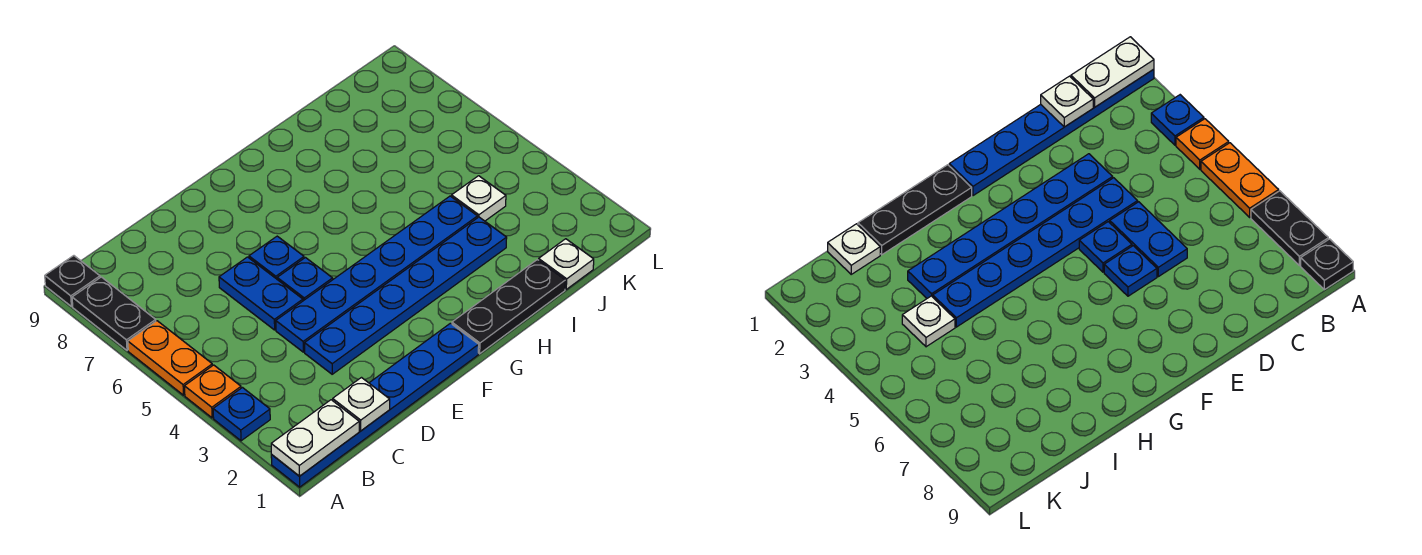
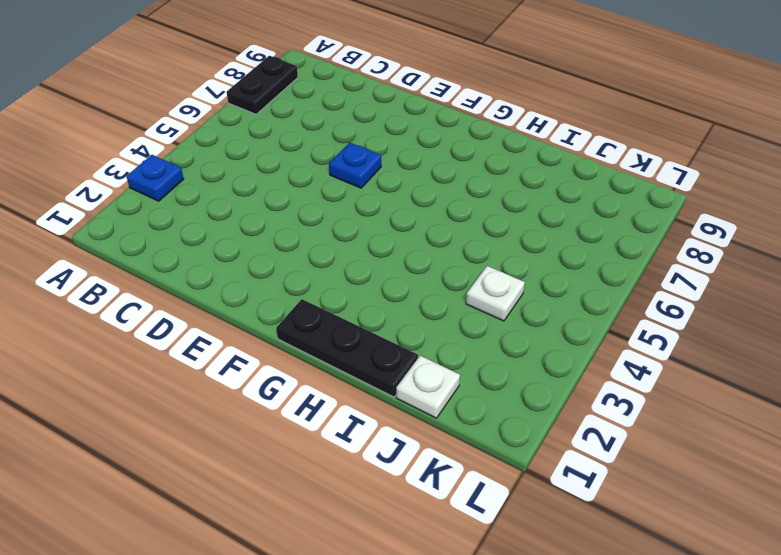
none -> blue 1x6 plate [271,323,479,487]
none -> orange 1x1 plate [184,365,241,418]
none -> orange 1x2 plate [128,321,212,395]

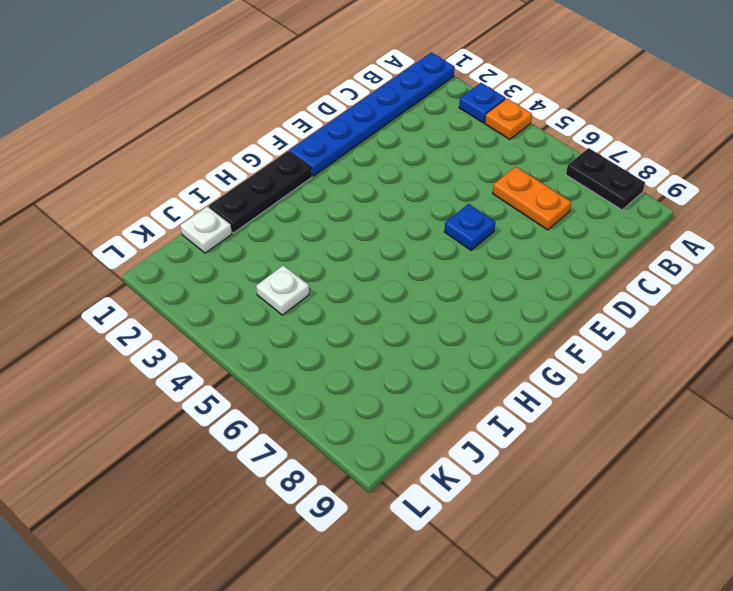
orange 1x2 plate [493,167,571,230] -> orange 1x2 plate moved to [128,321,212,395]
none -> black 1x1 plate [45,256,100,307]
none -> blue 1x6 plate [305,217,507,374]
none -> blue 1x6 plate [276,196,478,352]

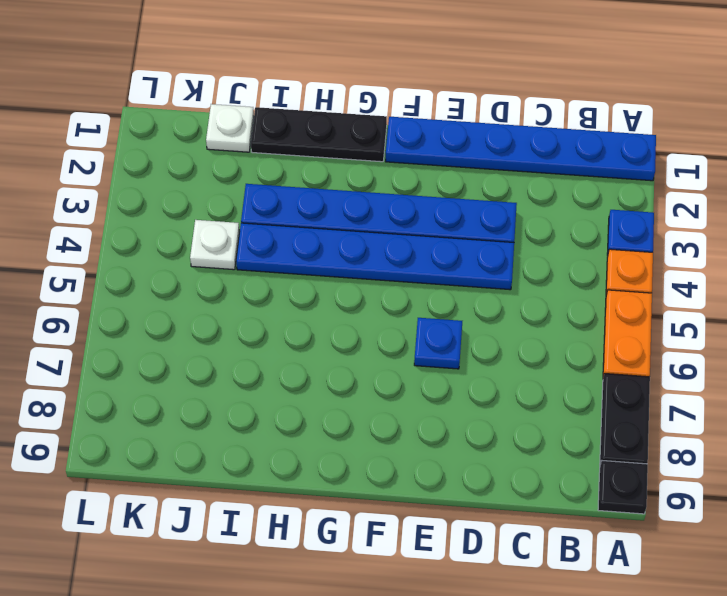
none -> blue 1x2 plate [219,257,303,330]
none -> blue 1x1 plate [277,258,333,301]
none -> white 1x2 plate [271,400,359,476]

